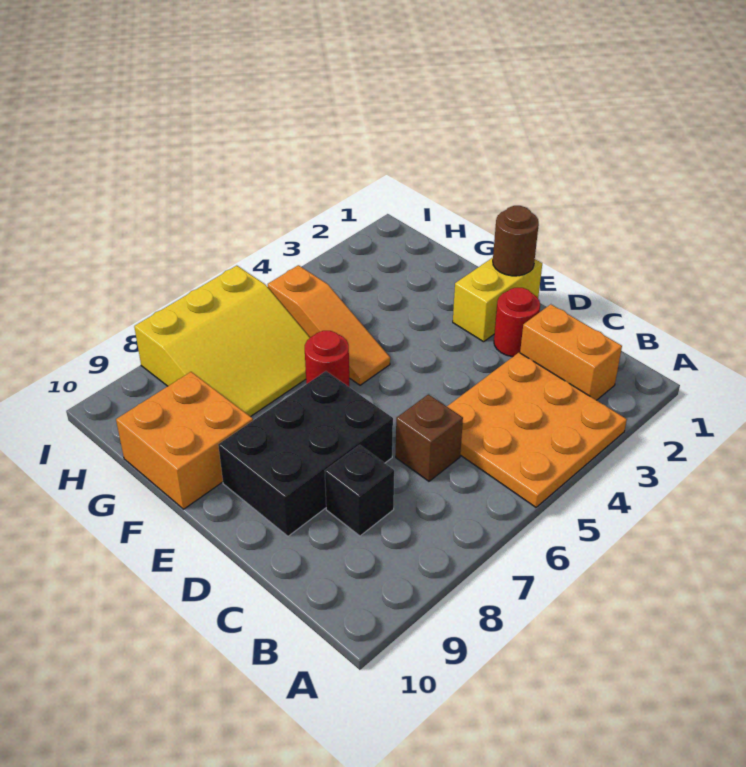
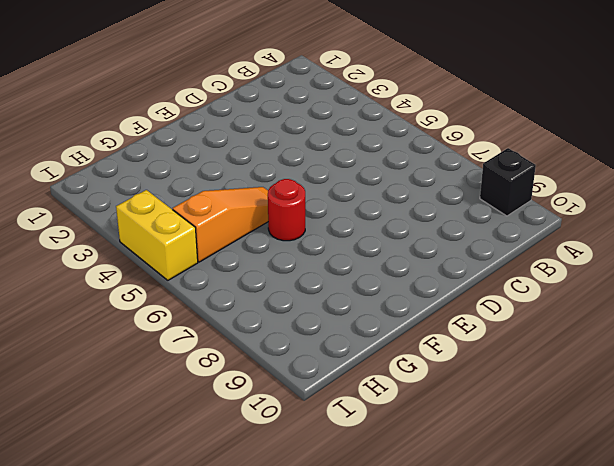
black 1x1 brick [480,148,536,216] -> black 1x1 brick moved to [325,445,394,536]
yellow 1x2 brick [116,190,198,280] -> yellow 1x2 brick moved to [453,258,542,342]
none -> orange 3x3 plate [447,353,627,507]
none -> orange 1x2 brick [520,304,622,400]
none -> brown 1x1 brick [396,394,463,481]

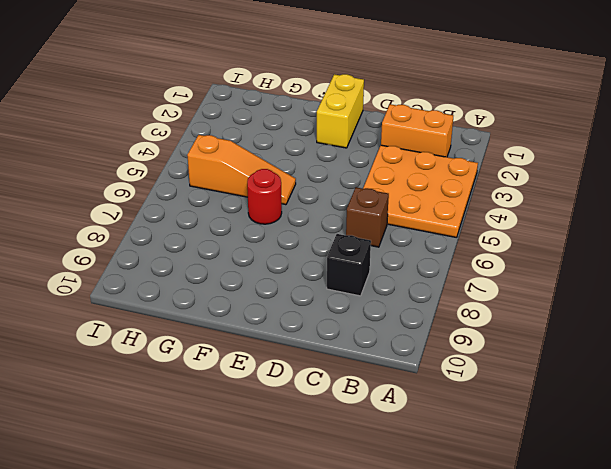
none -> red 1x1 round brick [494,288,540,357]
none -> black 2x3 brick [218,371,393,536]
none -> orange 2x2 brick [116,372,253,509]

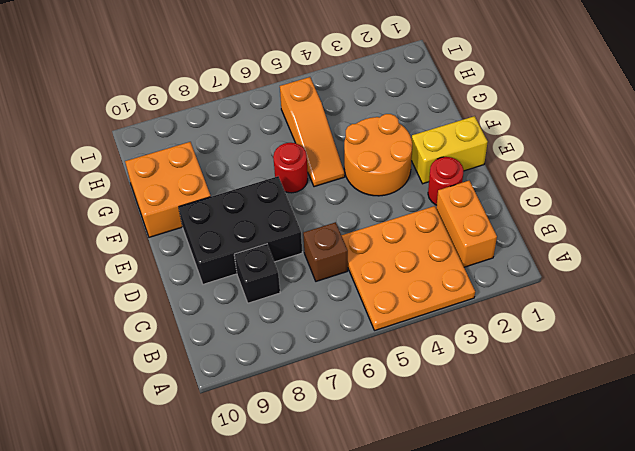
orange 2x2 round brick [344,114,412,196] -> none
none -> yellow 3x3 slope [134,266,310,417]
none -> brown 1x1 round brick [493,206,539,276]

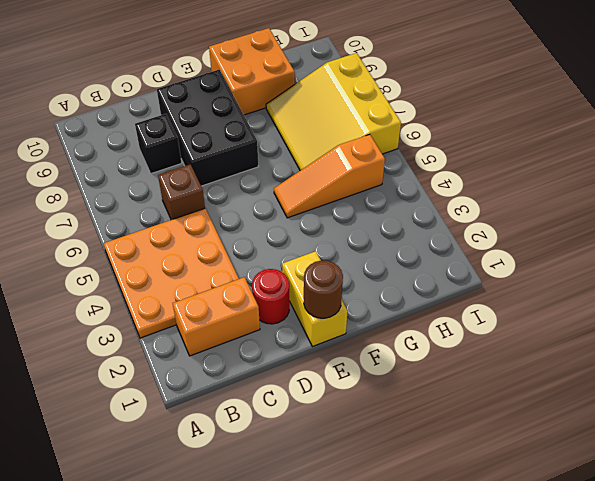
none -> red 1x1 round brick [305,331,349,387]

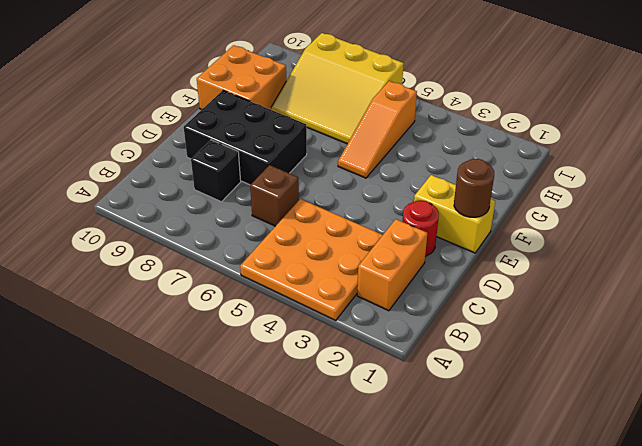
none -> red 1x1 round brick [305,331,349,387]

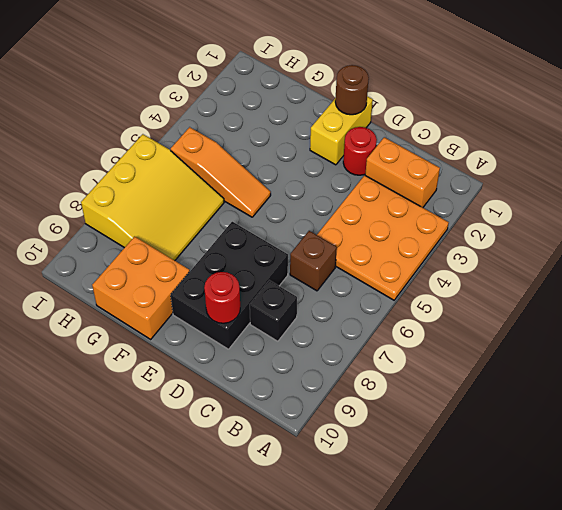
red 1x1 round brick [204,272,240,323] -> red 1x1 round brick moved to [305,331,349,387]

